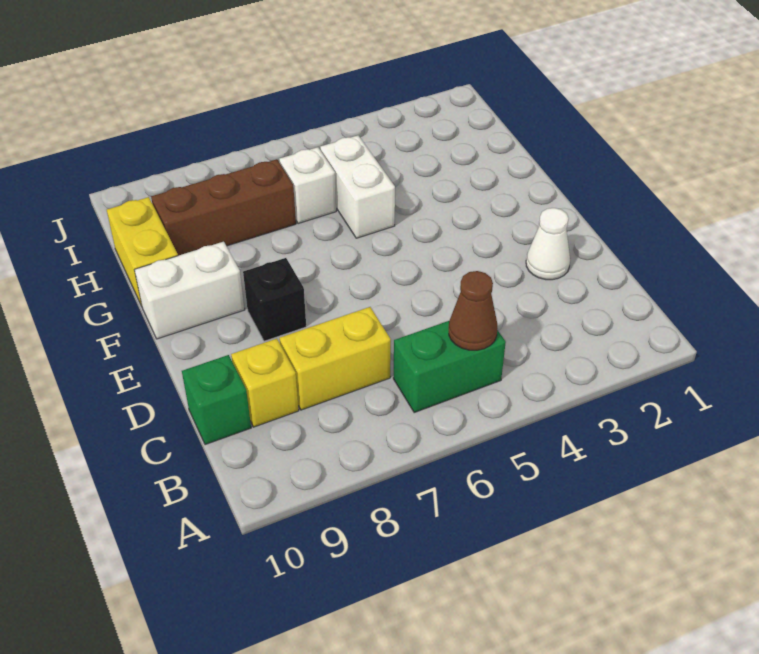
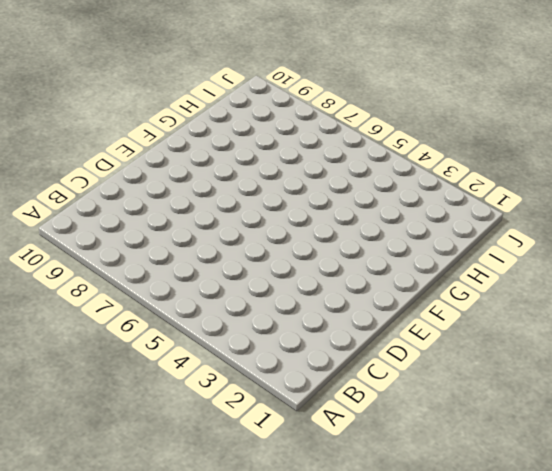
none -> green 1x2 brick [393,321,506,412]
none -> yellow 1x2 brick [279,307,391,410]
none -> yellow 1x1 brick [231,339,299,427]

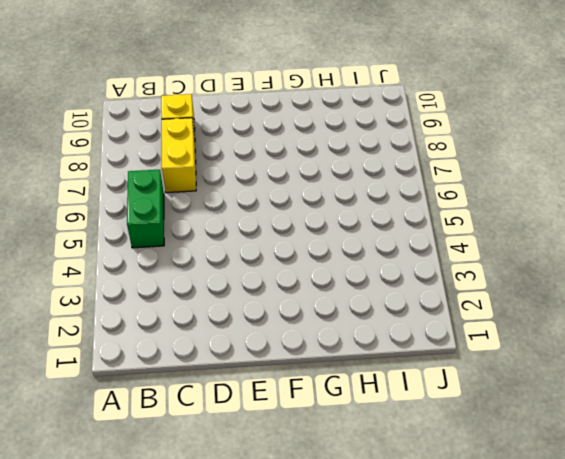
none -> green 1x1 brick [182,355,251,445]
none -> white 1x1 cone [526,208,570,280]
none -> black 1x1 brick [243,258,306,341]

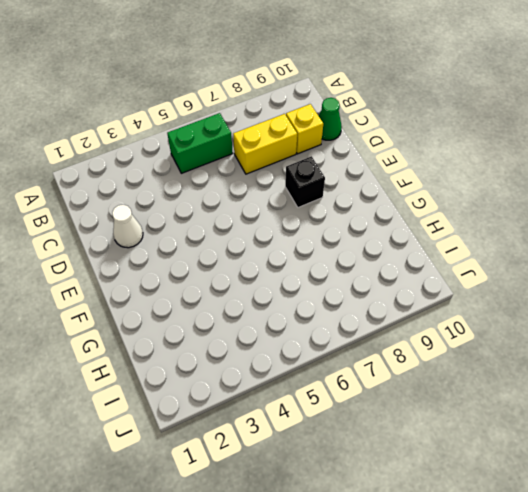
green 1x1 cone [319,98,342,140] -> green 1x1 brick [182,355,251,445]
none -> white 1x2 brick [135,242,245,339]
none -> white 1x2 brick [320,135,395,238]
none -> yellow 1x2 brick [107,197,178,306]

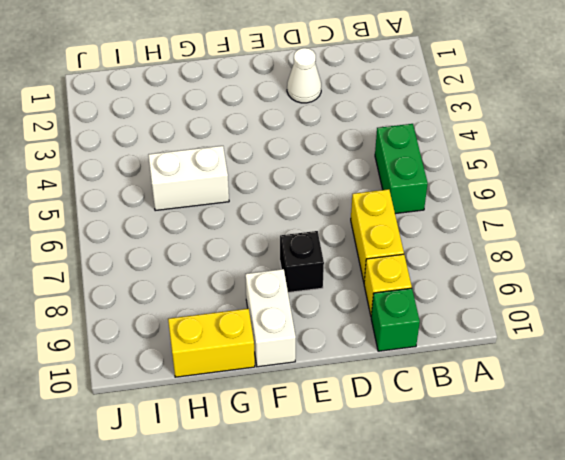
none -> white 1x1 brick [279,147,336,224]
none -> brown 1x3 brick [151,159,296,256]
none -> brown 1x1 cone [449,271,498,350]

